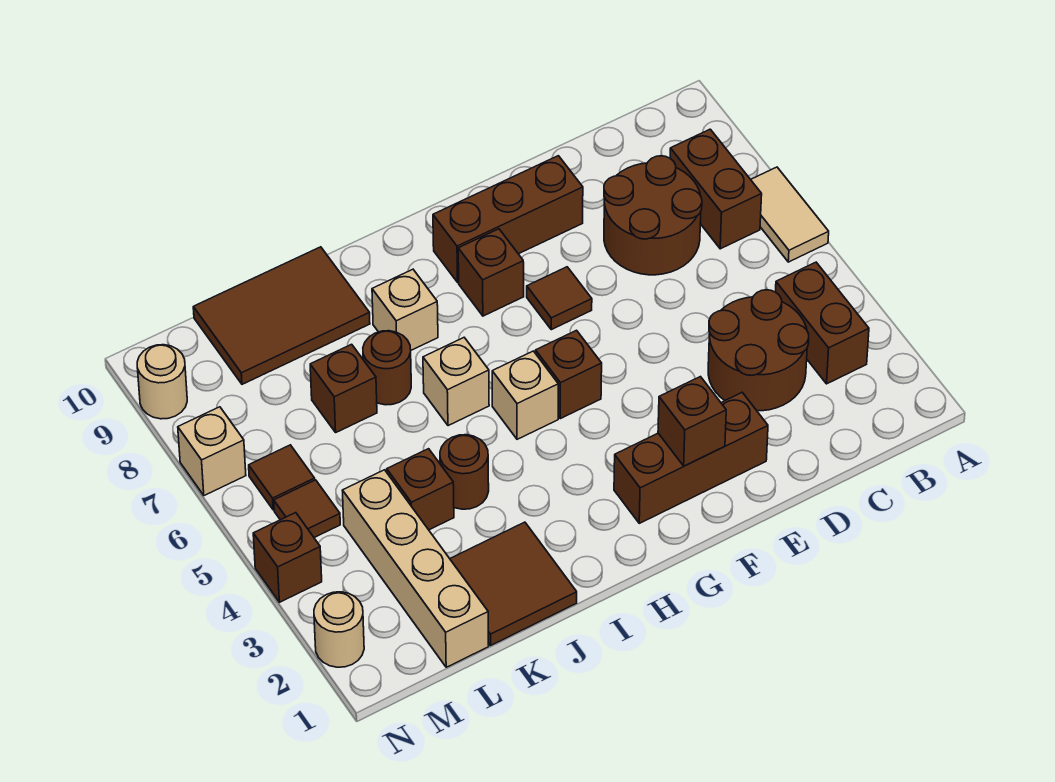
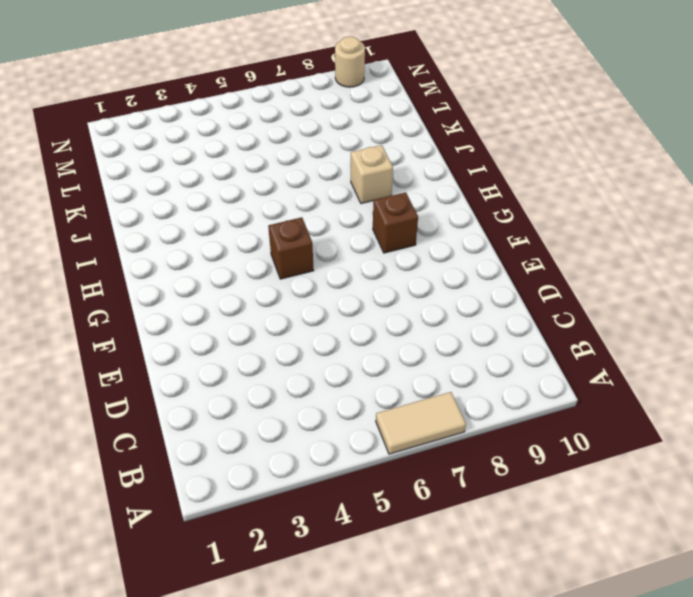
none -> brown 1x2 brick [775,262,869,384]
none -> brown 1x2 brick [670,129,762,249]
none -> brown 2x2 round brick [708,290,809,411]

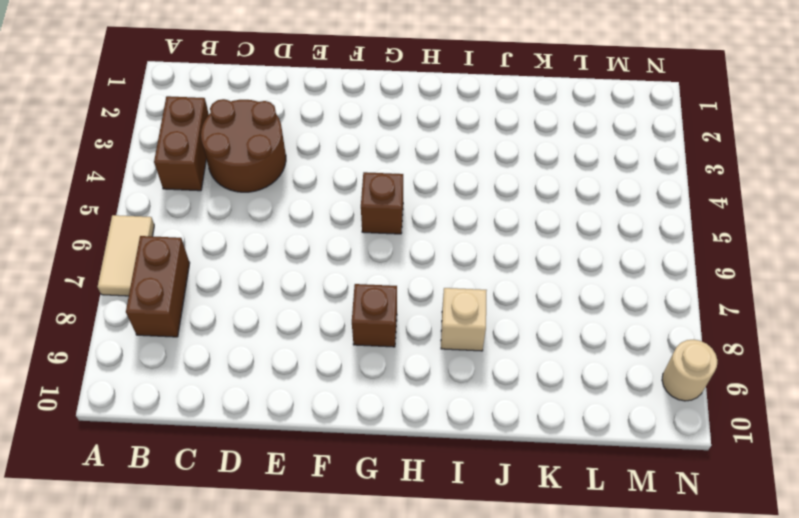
none -> brown 2x2 round brick [604,156,702,275]
none -> brown 1x3 brick [614,393,768,523]
none -> brown 1x3 brick [433,156,583,282]

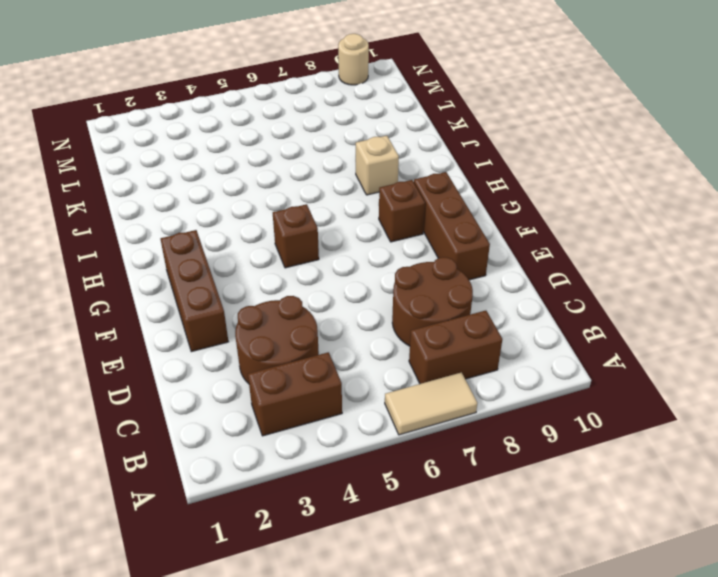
none -> brown 1x1 tile [527,267,592,330]
none -> tan 1x1 brick [492,351,558,439]
none -> tan 1x1 brick [423,338,489,426]

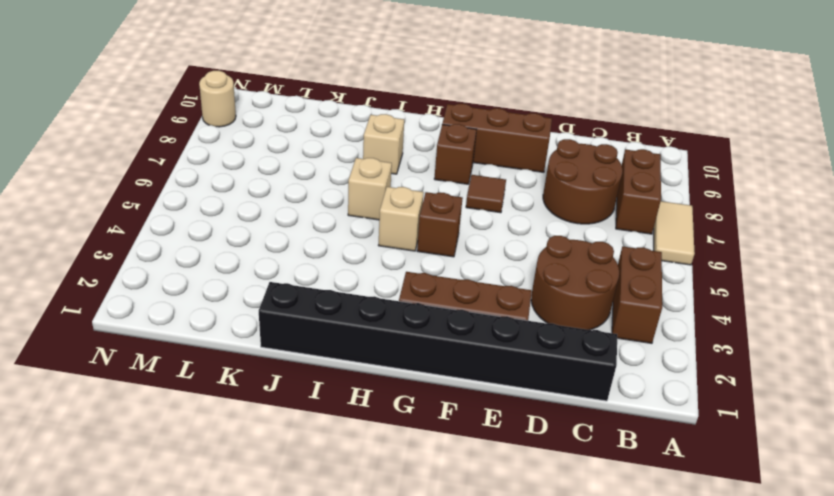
black 1x8 brick [259,282,617,401] -> brown 2x2 tile [450,522,577,645]
none -> brown 1x1 round brick [440,435,489,509]
none -> brown 1x1 round brick [363,331,411,405]
none -> brown 2x3 tile [193,247,370,384]

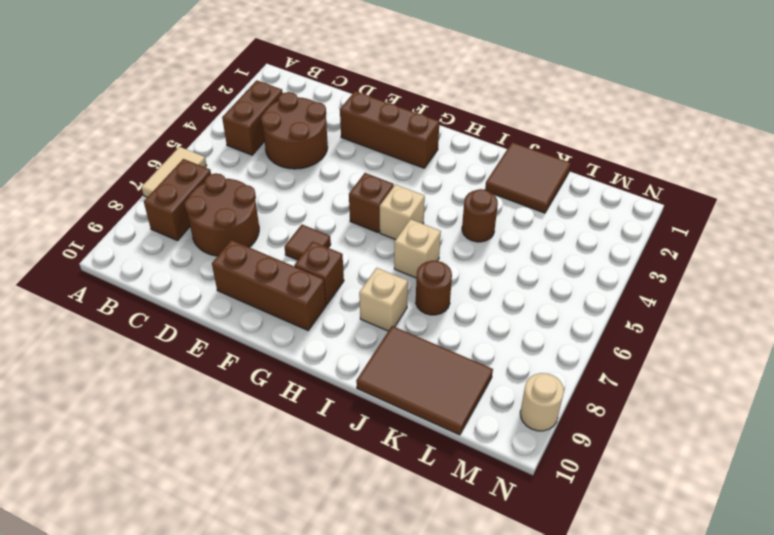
none -> brown 1x1 brick [387,449,454,530]
none -> brown 1x1 brick [310,344,377,432]
none -> tan 1x4 brick [342,470,489,667]

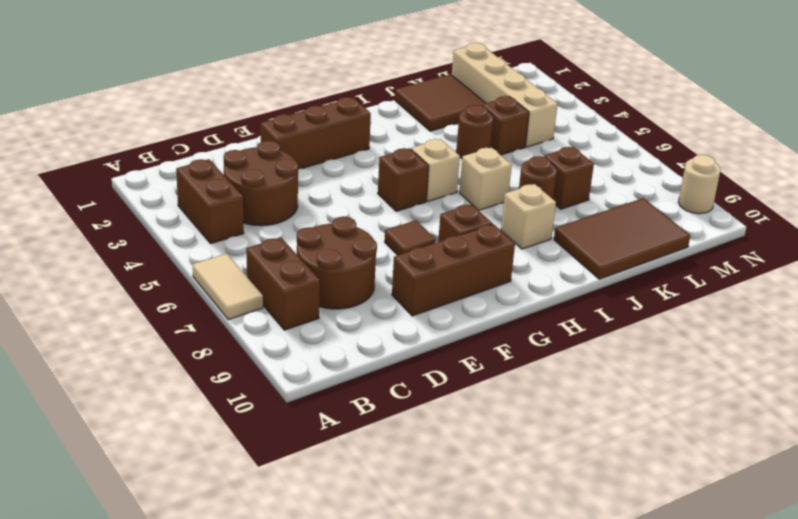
none -> brown 1x1 tile [274,480,340,537]
none -> brown 1x1 tile [249,445,315,510]
none -> tan 1x1 round brick [314,592,364,667]

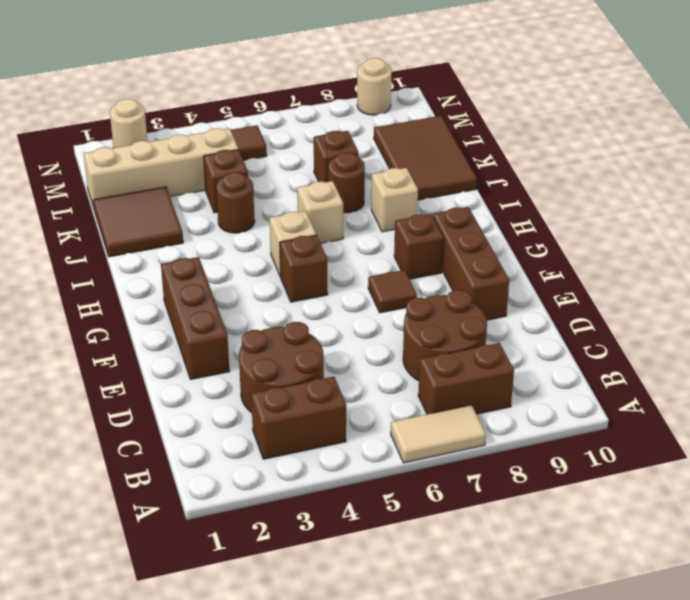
none -> brown 1x1 tile [249,445,315,510]
none -> brown 1x1 brick [253,513,322,602]
none -> tan 1x1 brick [178,407,246,496]

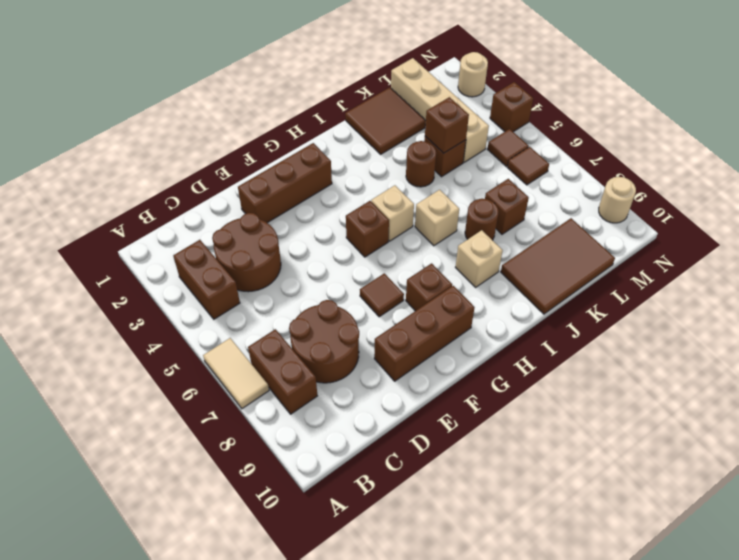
brown 1x1 brick [425,97,469,153] -> brown 1x1 brick moved to [658,377,726,466]
none -> tan 1x1 brick [178,407,246,496]

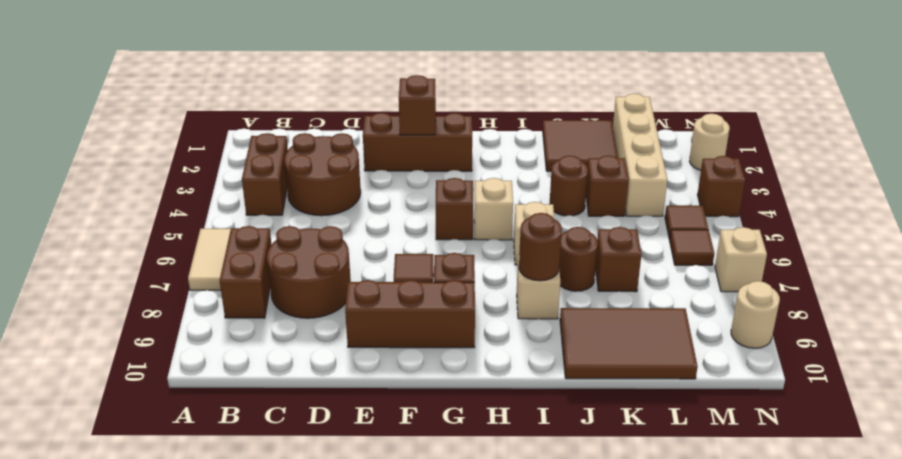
brown 1x1 round brick [519,213,562,281] -> none

